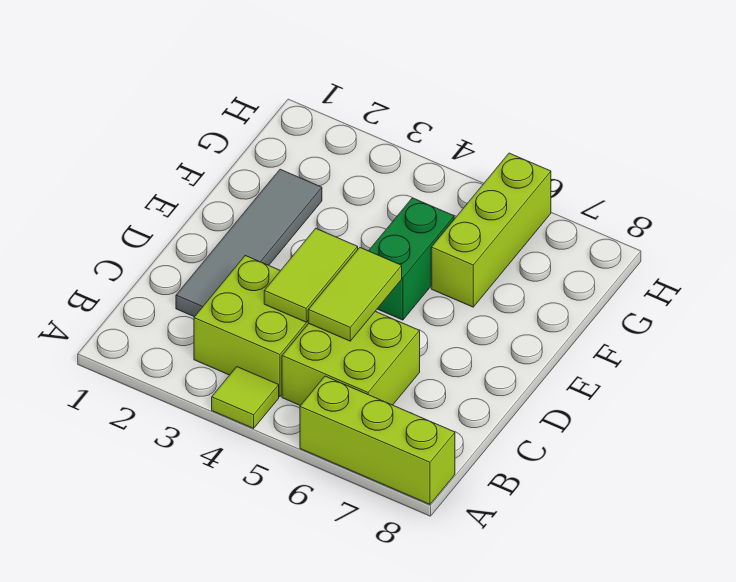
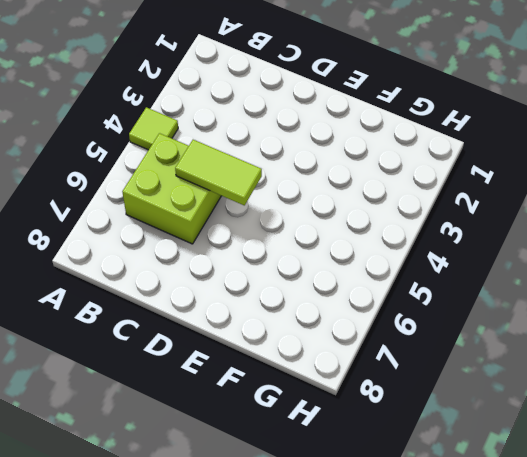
none -> lime 1x3 brick [300,376,455,504]
none -> lime 2x2 brick [194,256,309,397]

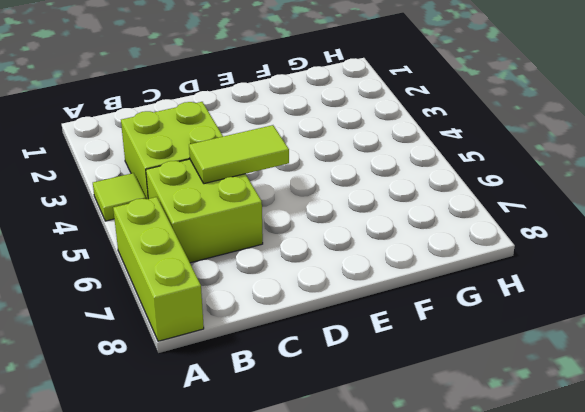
none -> grey 1x4 tile [176,169,322,317]
none -> green 1x2 brick [369,198,454,320]

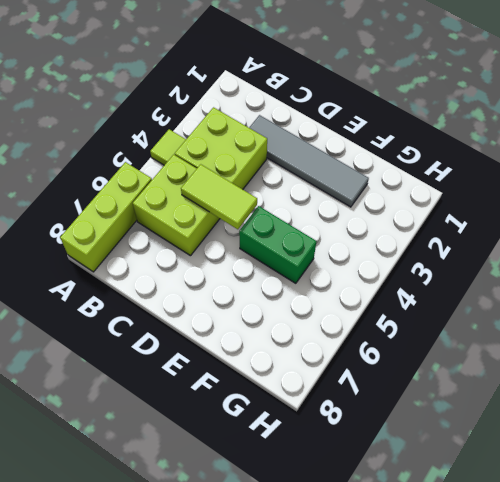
none -> lime 1x3 brick [431,153,551,307]
none -> lime 1x2 tile [264,228,358,322]

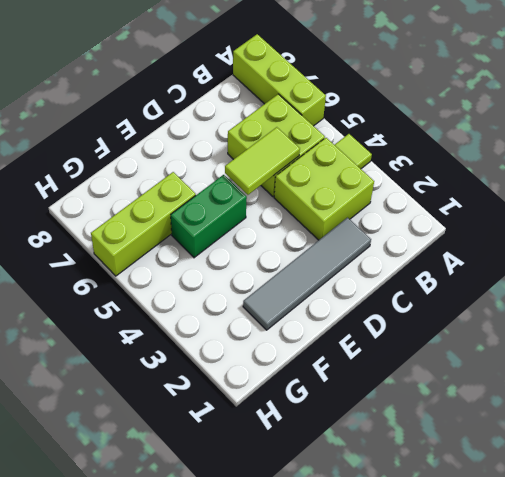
none -> lime 1x2 tile [264,228,358,322]

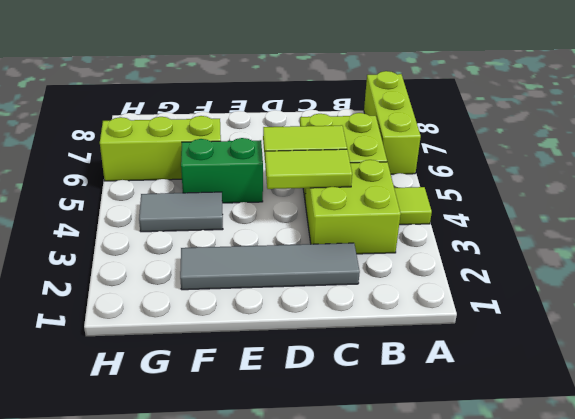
grey 1x2 tile [139,192,223,232] -> none

